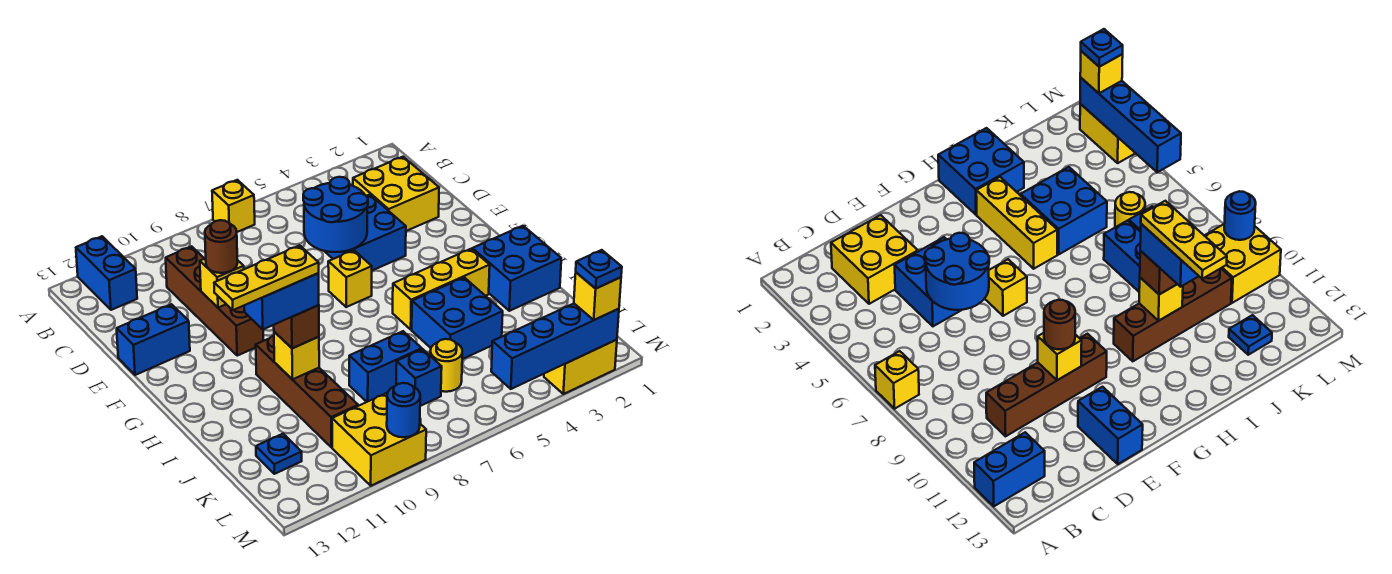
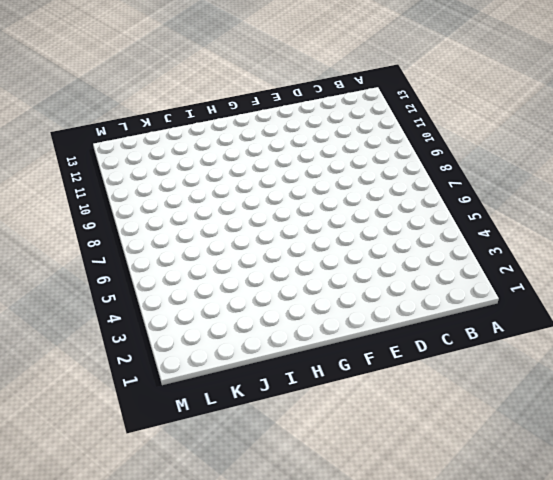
none -> yellow 1x1 brick [212,180,255,232]
none -> blue 1x2 brick [76,236,137,310]
none -> yellow 2x2 brick [353,157,439,231]

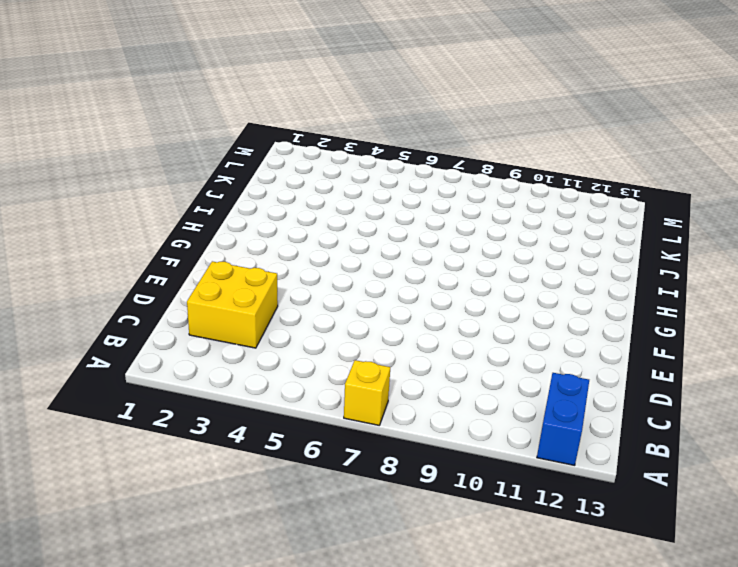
none -> brown 1x4 brick [166,246,263,356]
none -> blue 2x2 brick [325,195,406,270]
none -> blue 1x2 brick [117,304,190,375]

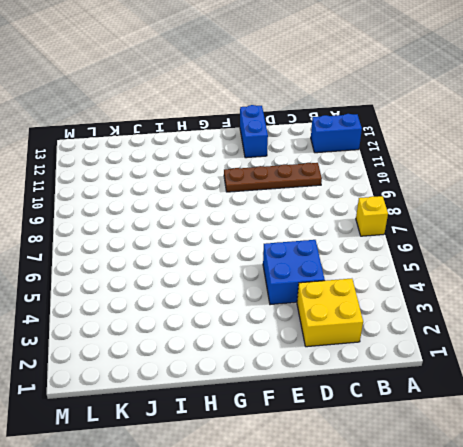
brown 1x4 plate [224,163,322,192] -> brown 1x4 brick [166,246,263,356]
none -> yellow 1x1 brick [328,250,372,307]
none -> blue 2x2 brick [472,226,561,311]
none -> yellow 1x3 brick [393,249,490,330]

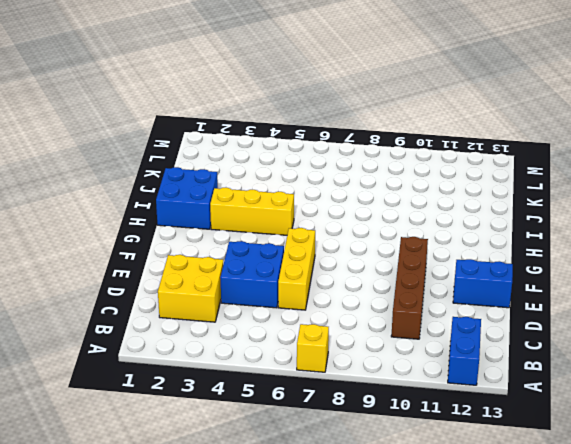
yellow 1x3 brick [278,228,315,310] -> yellow 1x1 brick [328,250,372,307]
none -> brown 1x4 brick [256,336,358,447]
none -> blue 2x2 brick [412,278,503,359]
none -> blue 1x2 brick [349,331,422,402]

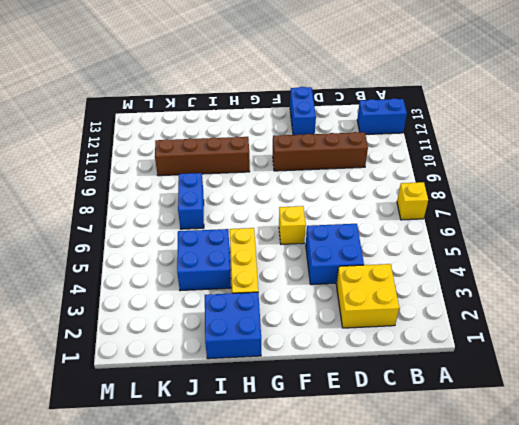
none -> yellow 1x1 round brick [430,339,462,392]
none -> blue 1x1 brick [396,349,442,406]
none -> blue 1x1 plate [256,434,302,474]

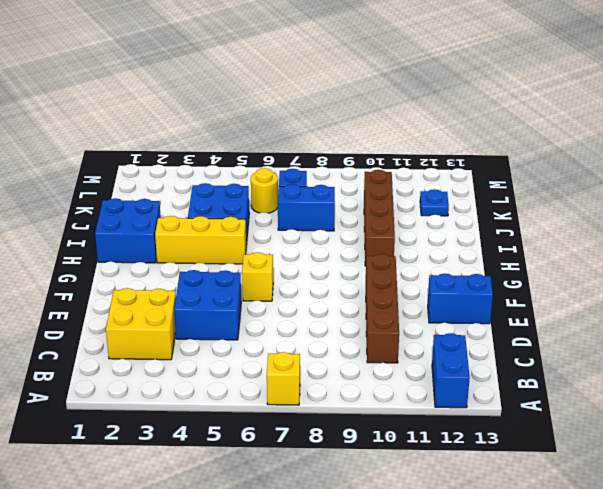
none -> yellow 2x2 brick [332,393,426,486]
none -> yellow 1x2 brick [544,340,617,394]
none -> blue 2x2 round brick [303,177,368,252]

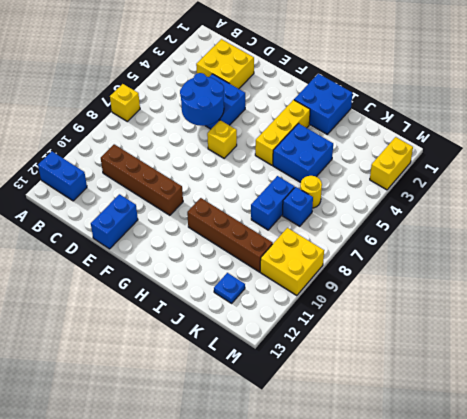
none -> yellow 1x1 brick [200,258,244,308]
none -> yellow 1x1 brick [274,332,319,379]
none -> blue 1x4 brick [491,304,619,389]

